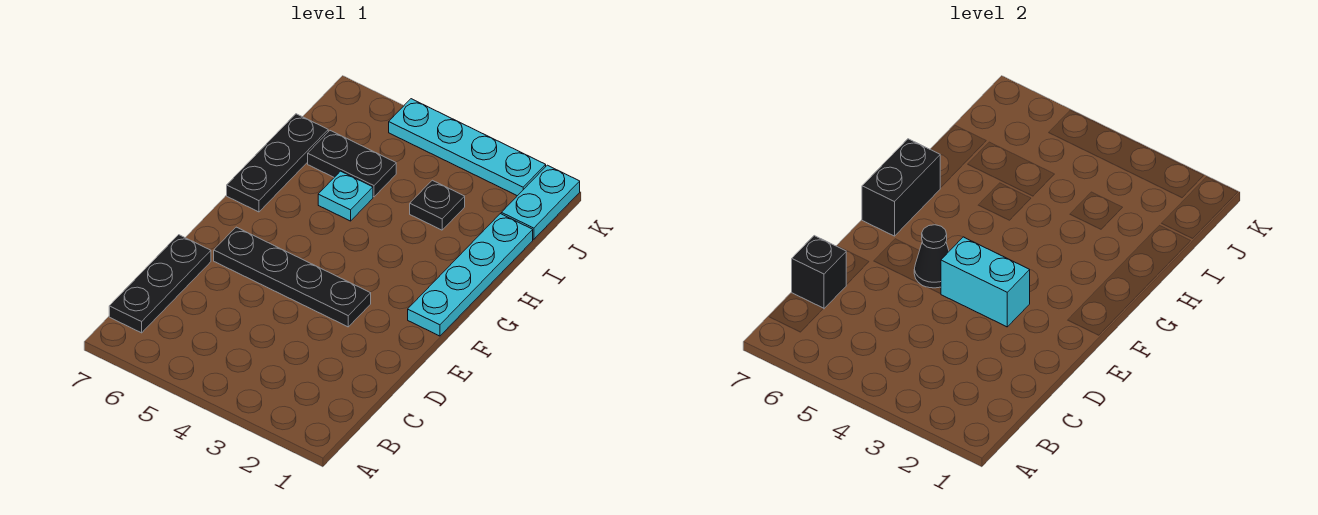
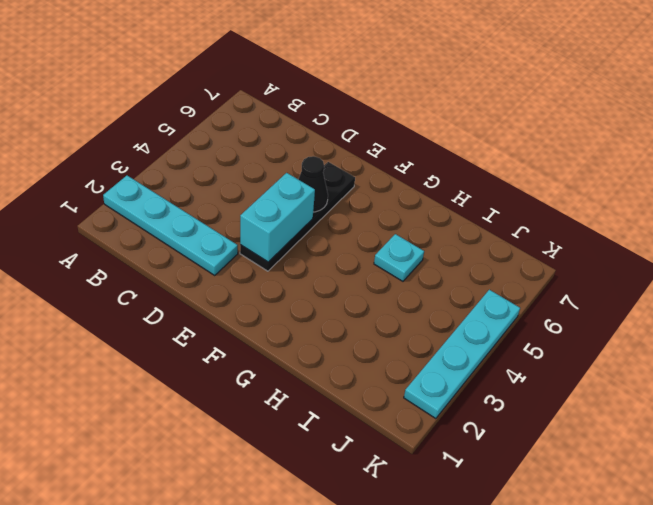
cyan 1x4 plate [103,176,238,275] -> cyan 1x4 plate moved to [408,214,533,336]
none -> black 1x3 plate [109,235,211,333]
none -> black 1x3 plate [227,114,328,212]
none -> black 1x1 plate [410,180,465,230]

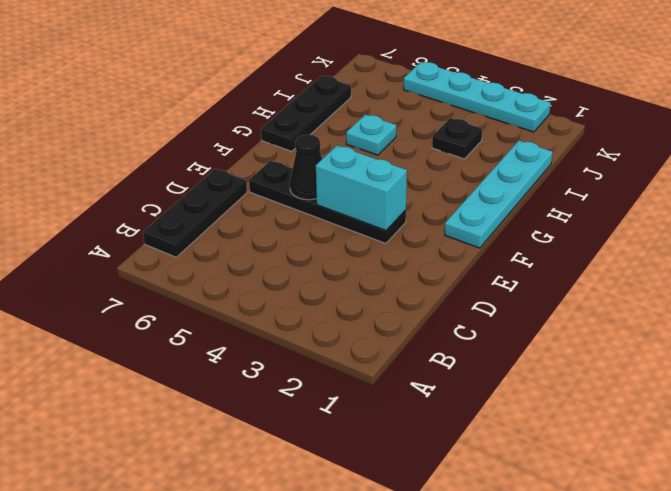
none -> black 1x2 plate [308,131,396,197]
none -> cyan 1x2 plate [501,165,580,239]
none -> black 1x1 brick [792,236,846,309]

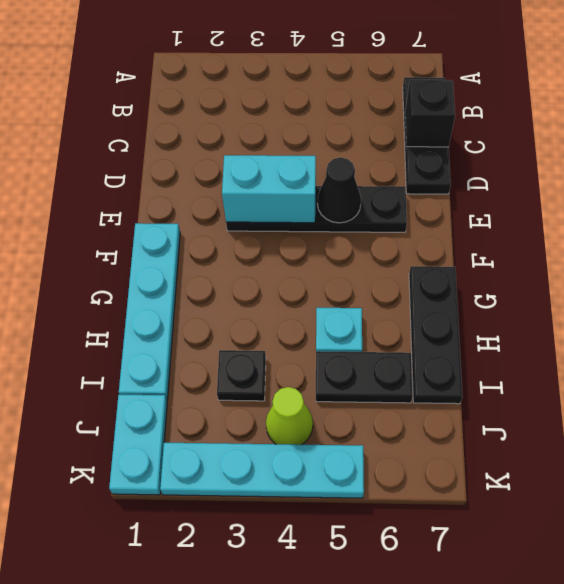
lime 1x1 cone [266,387,313,445] -> none
none -> black 1x2 brick [862,139,940,236]

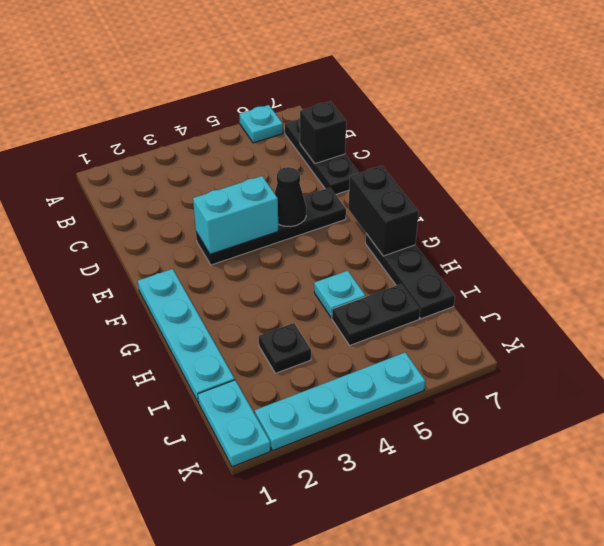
cyan 1x1 plate [239,105,283,143] -> none

